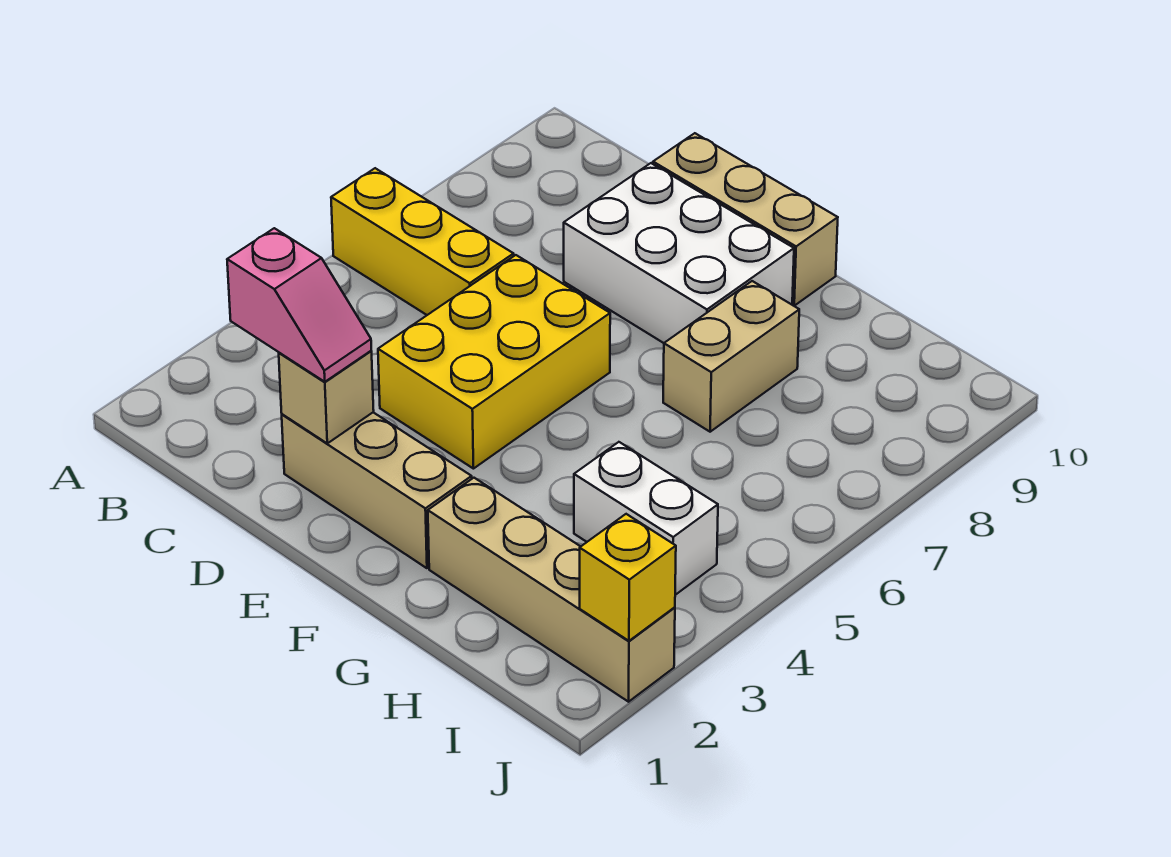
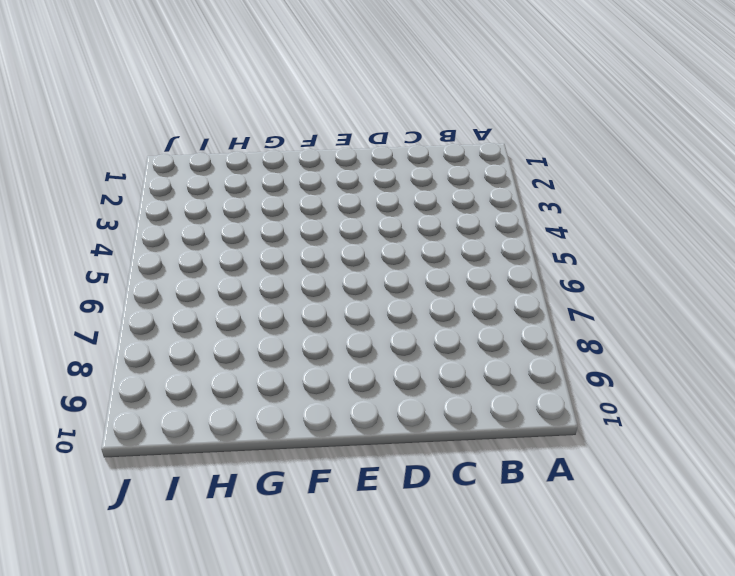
none -> yellow 1x3 brick [331,168,514,315]
none -> tan 1x3 brick [282,412,472,568]

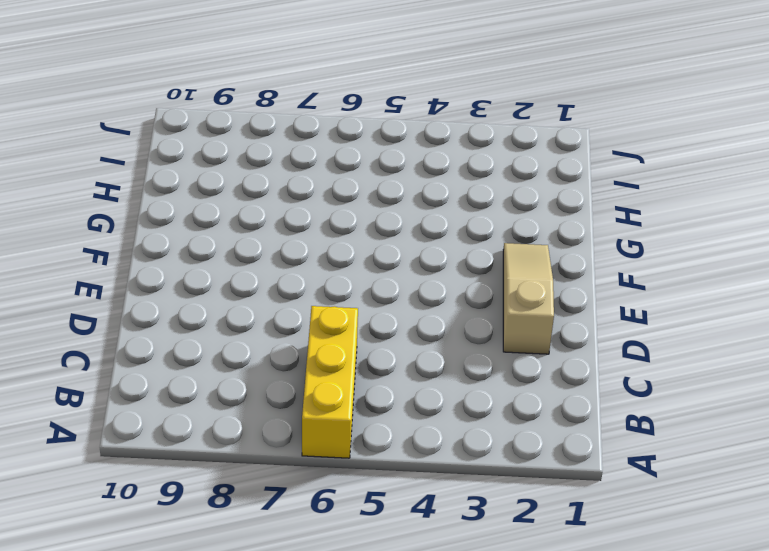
tan 1x3 slope [503,243,554,354] -> tan 1x3 brick [282,412,472,568]
none -> yellow 2x3 brick [378,255,610,469]
none -> white 2x3 brick [564,163,794,343]

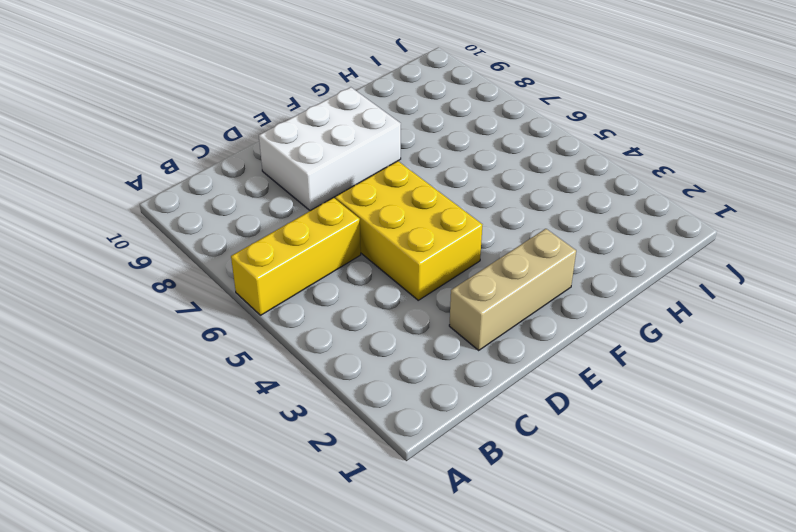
none -> tan 1x3 brick [653,133,838,306]
none -> tan 1x4 brick [428,478,675,702]

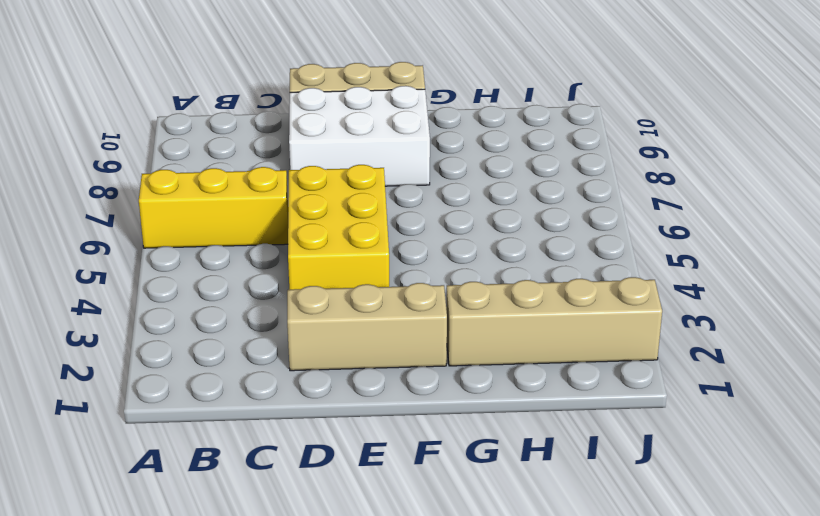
none -> tan 1x2 brick [663,281,799,432]
none -> white 1x2 brick [574,442,718,595]

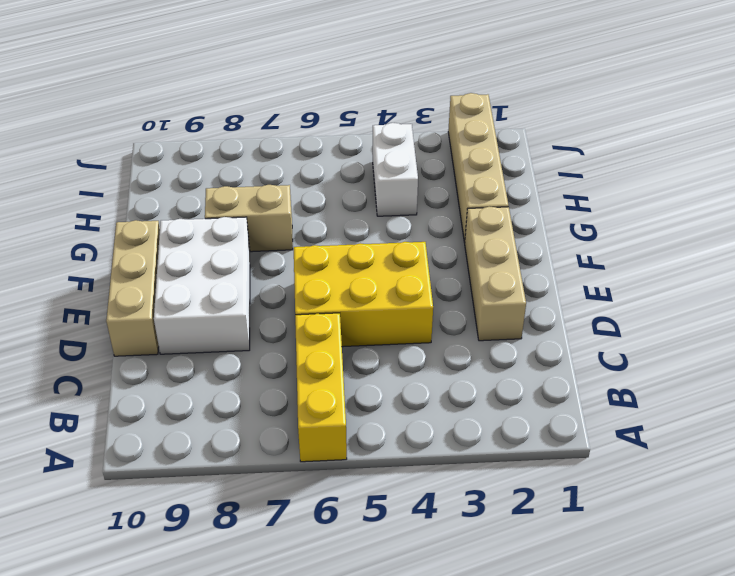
none -> tan 1x1 brick [279,351,374,443]
none -> yellow 1x1 brick [580,514,676,641]

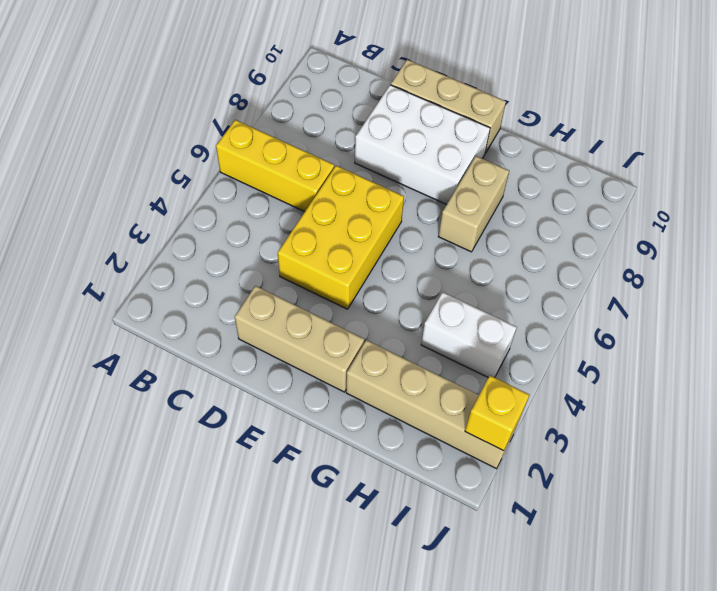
none -> tan 1x1 brick [279,351,374,443]
none -> pink 1x2 slope [227,228,371,382]

